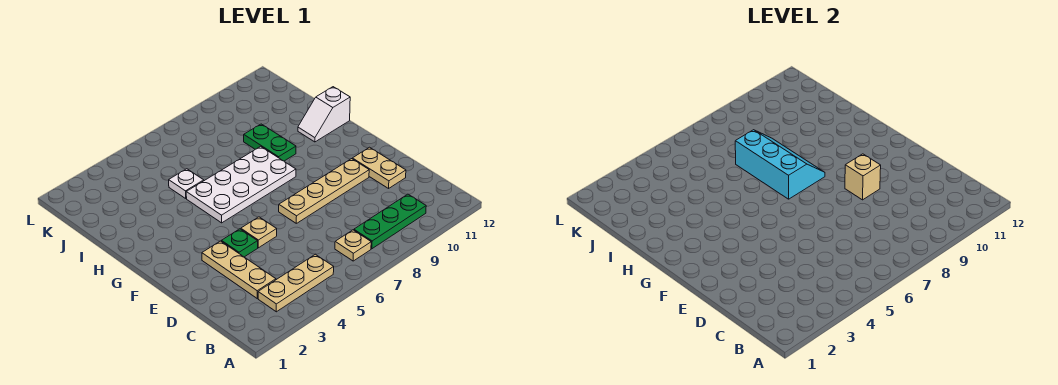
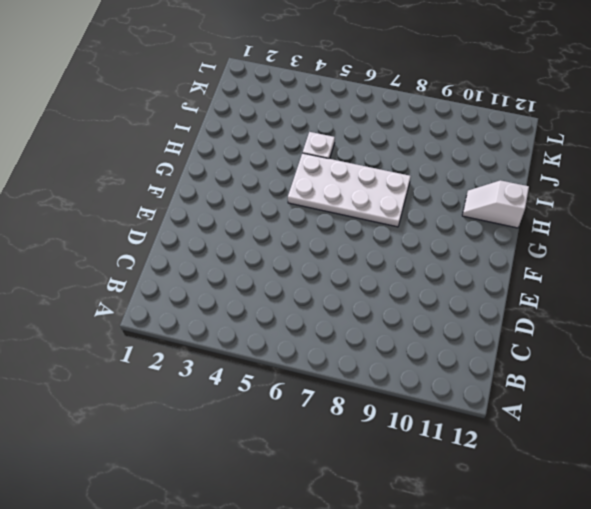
none -> tan 1x3 plate [258,254,334,312]
none -> tan 1x1 plate [335,230,371,261]
none -> green 1x3 plate [354,194,426,249]

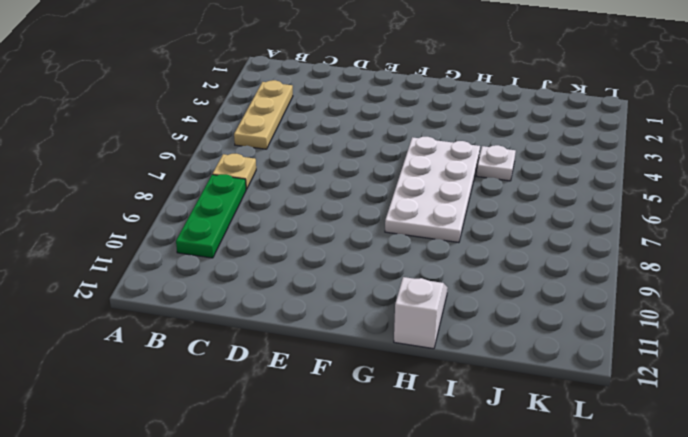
none -> tan 1x3 plate [202,241,276,298]
none -> tan 1x2 plate [352,147,406,188]
none -> green 1x1 plate [221,229,258,257]

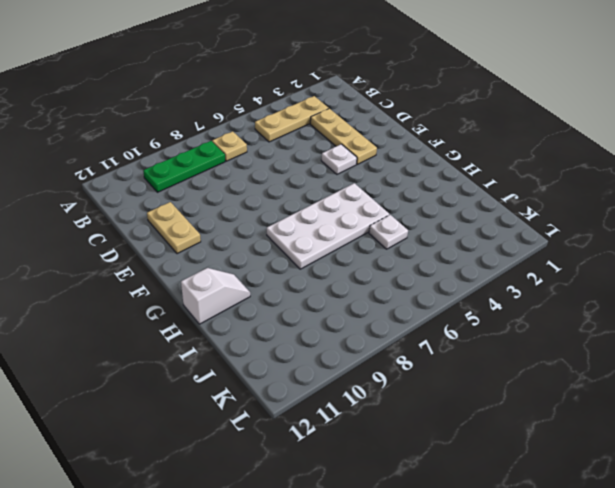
white 1x1 plate [321,144,357,174] -> green 1x1 plate [221,229,258,257]
none -> tan 1x1 plate [241,217,277,248]
none -> tan 1x4 plate [279,159,369,223]
none -> green 1x2 plate [244,124,296,161]

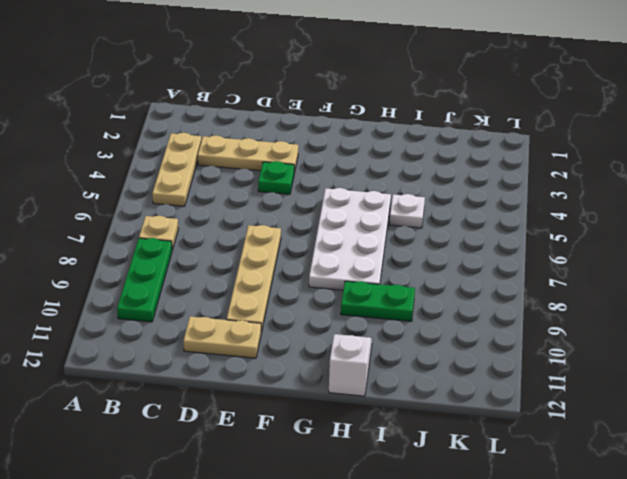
none -> tan 1x1 plate [241,217,277,248]
none -> tan 1x1 brick [845,154,881,200]
none -> cyan 2x3 slope [735,130,825,199]

